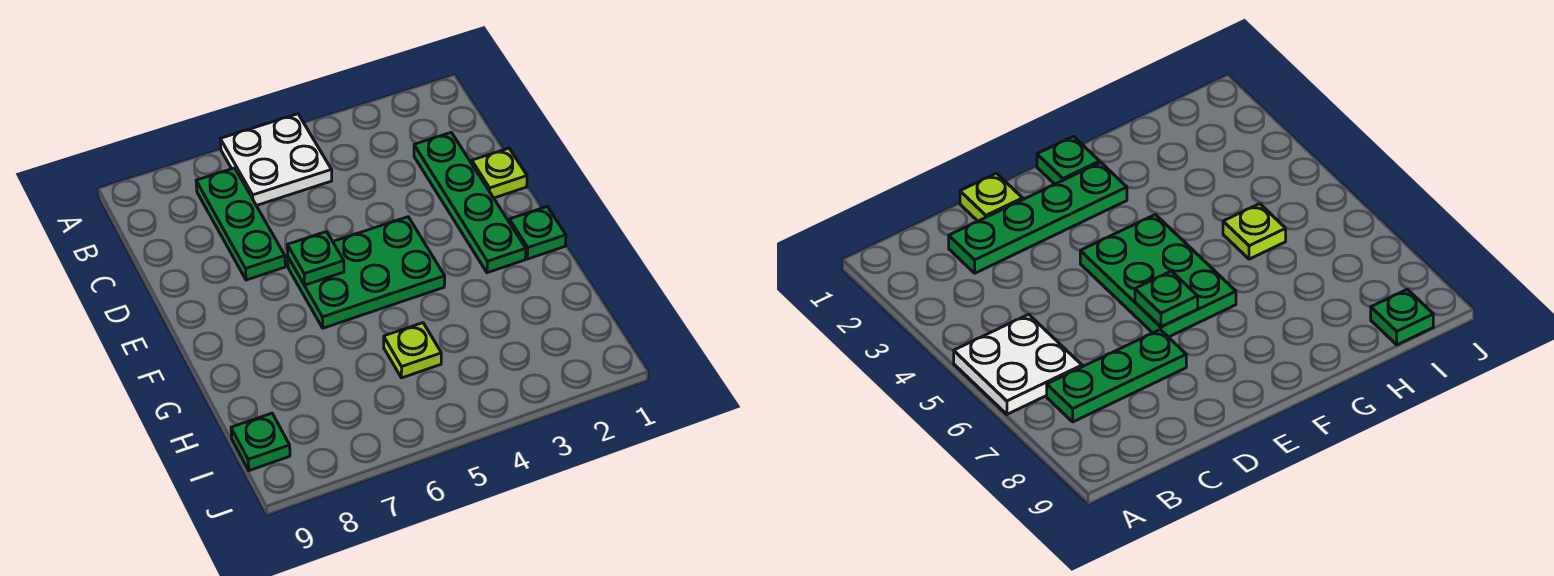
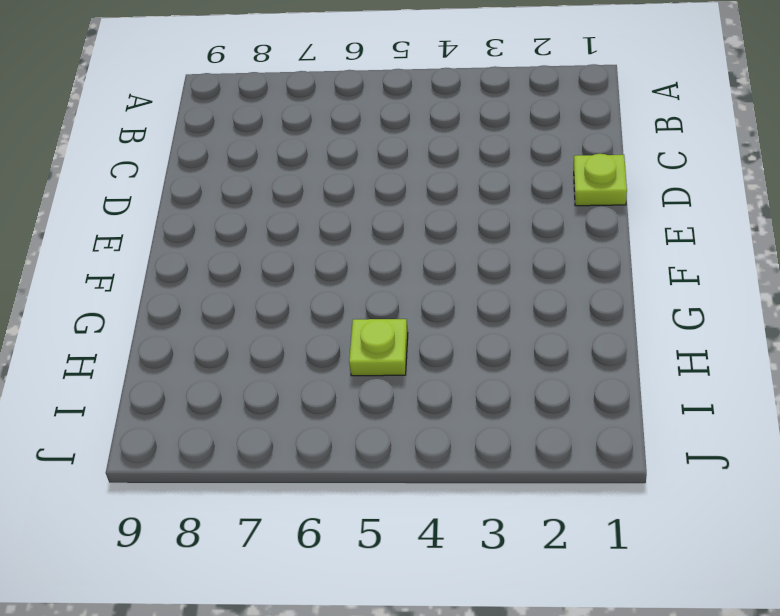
none -> white 2x2 plate [220,114,332,206]
none -> green 1x3 plate [196,168,285,280]

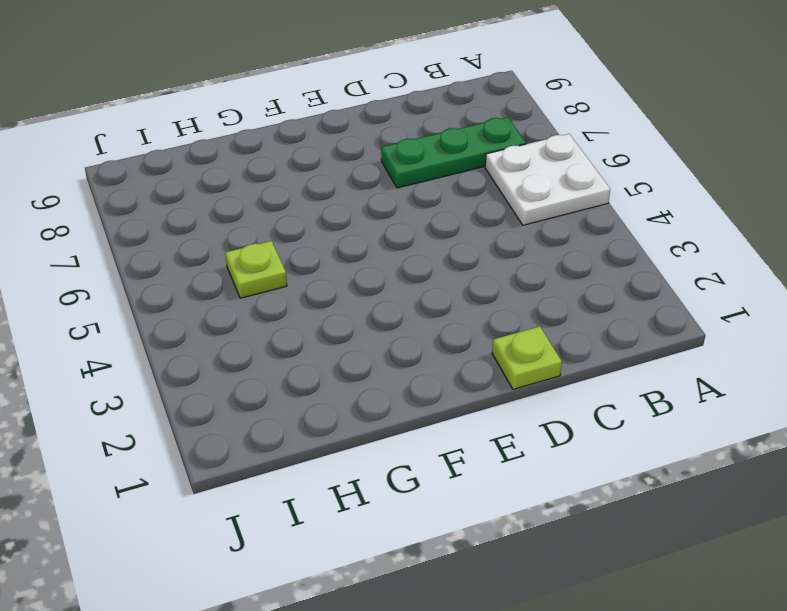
none -> green 1x4 plate [414,132,526,273]
none -> green 2x3 plate [288,217,445,328]

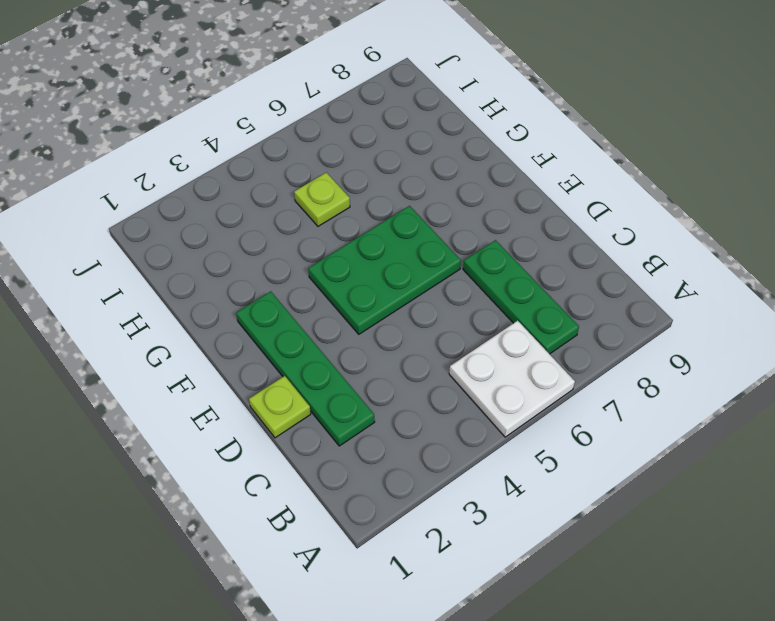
none -> green 1x1 plate [509,207,566,259]
none -> green 1x1 plate [231,413,290,471]

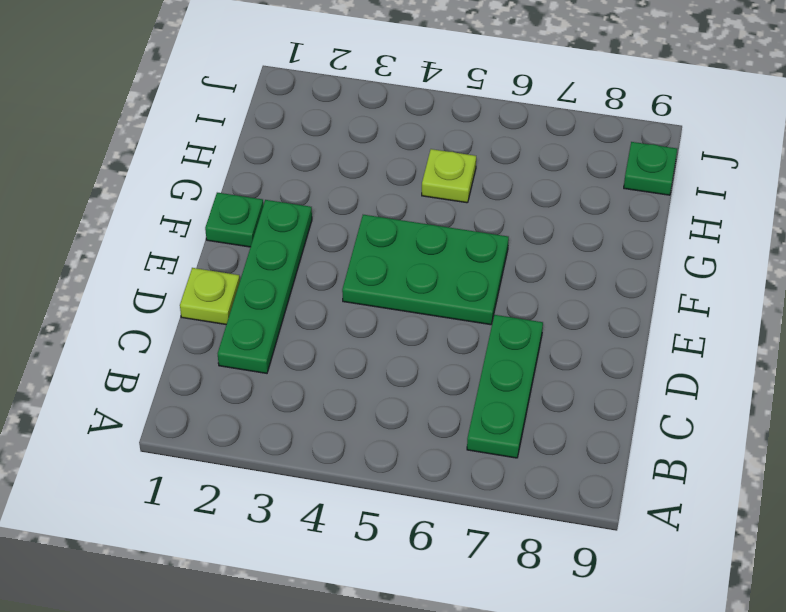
none -> white 2x2 plate [220,114,332,206]
none -> green 1x1 plate [287,232,344,285]

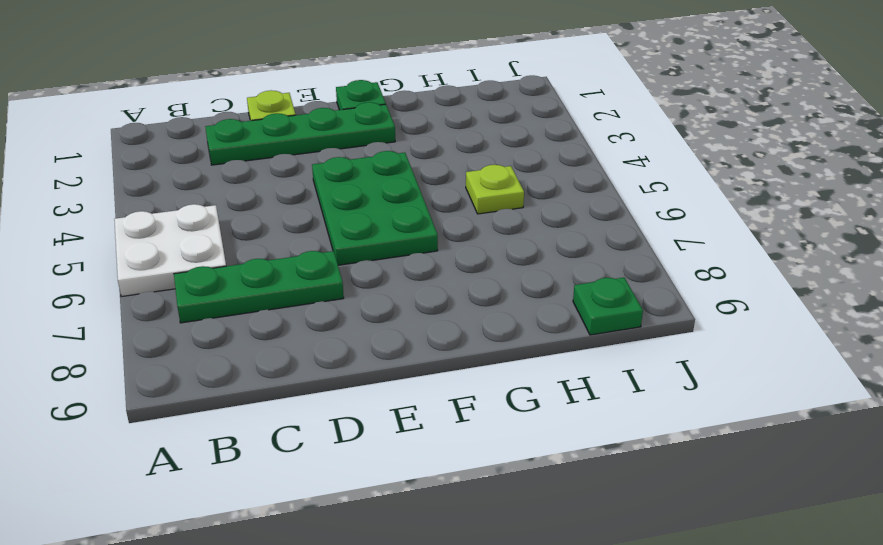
none -> green 1x1 plate [287,232,344,285]

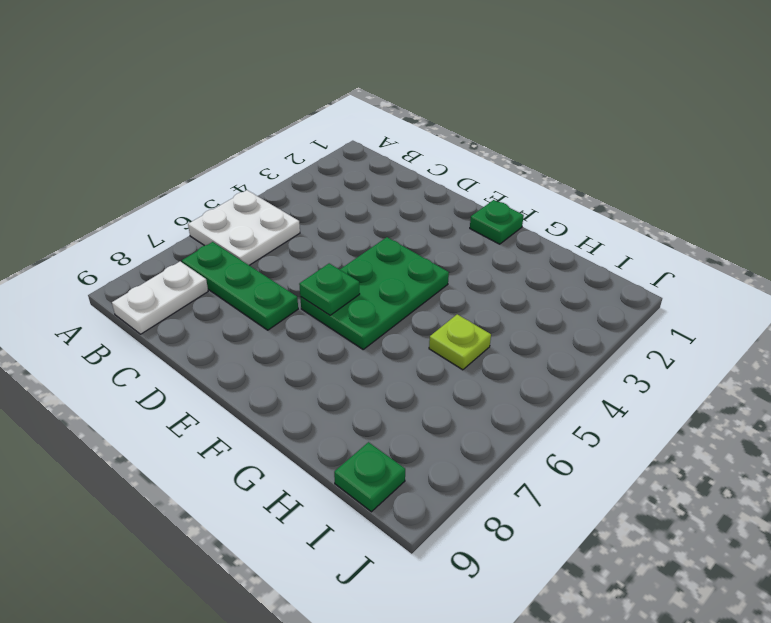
white 1x2 plate [112,261,208,334] -> none
none -> green 1x4 plate [414,132,526,273]
none -> lime 1x1 plate [472,148,527,198]

